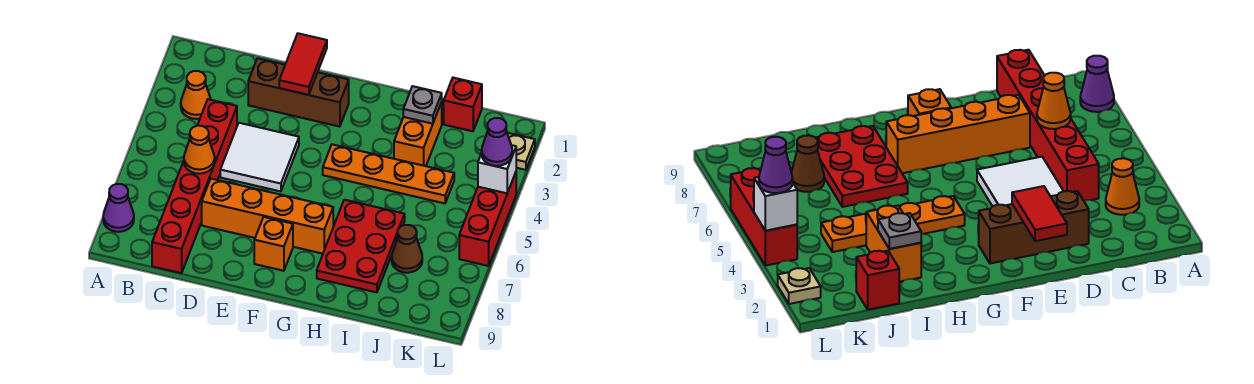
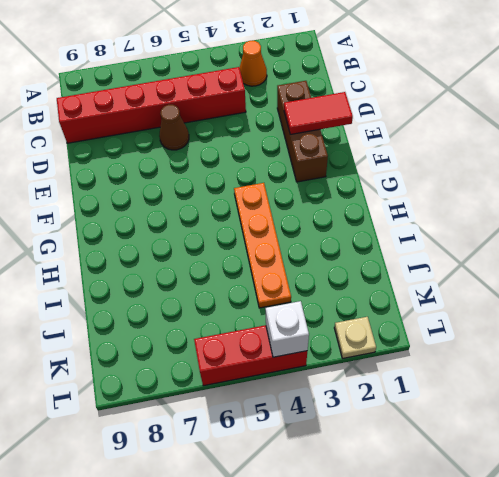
brown 1x1 cone [159,105,189,150] -> brown 1x1 cone moved to [392,225,422,273]
none -> purple 1x1 cone [103,184,134,232]
none -> white 2x2 tile [220,123,299,191]
none -> orange 1x4 brick [202,179,333,254]

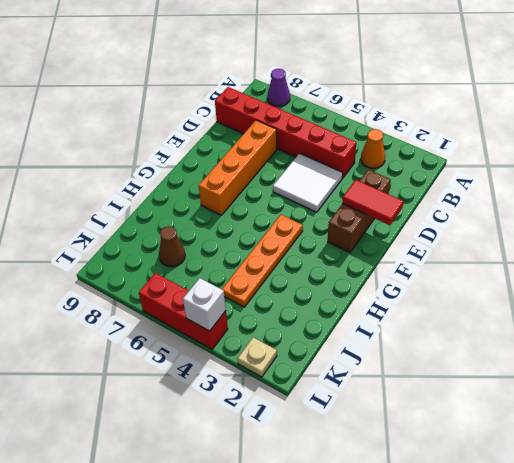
none -> orange 1x1 brick [254,217,293,271]
none -> red 2x3 plate [317,200,405,292]
none -> orange 1x2 brick [394,102,442,166]

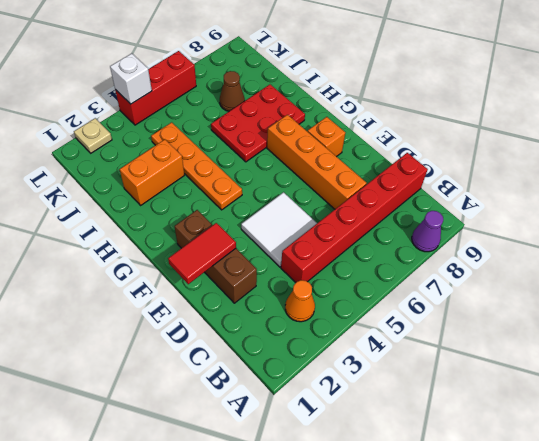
none -> red 1x1 brick [444,78,482,131]
none -> orange 1x1 cone [184,126,215,174]
none -> grey 1x1 plate [403,86,442,124]

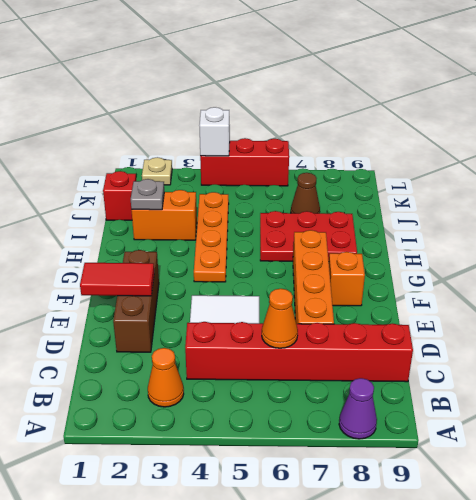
none -> purple 1x1 cone [482,118,512,166]

